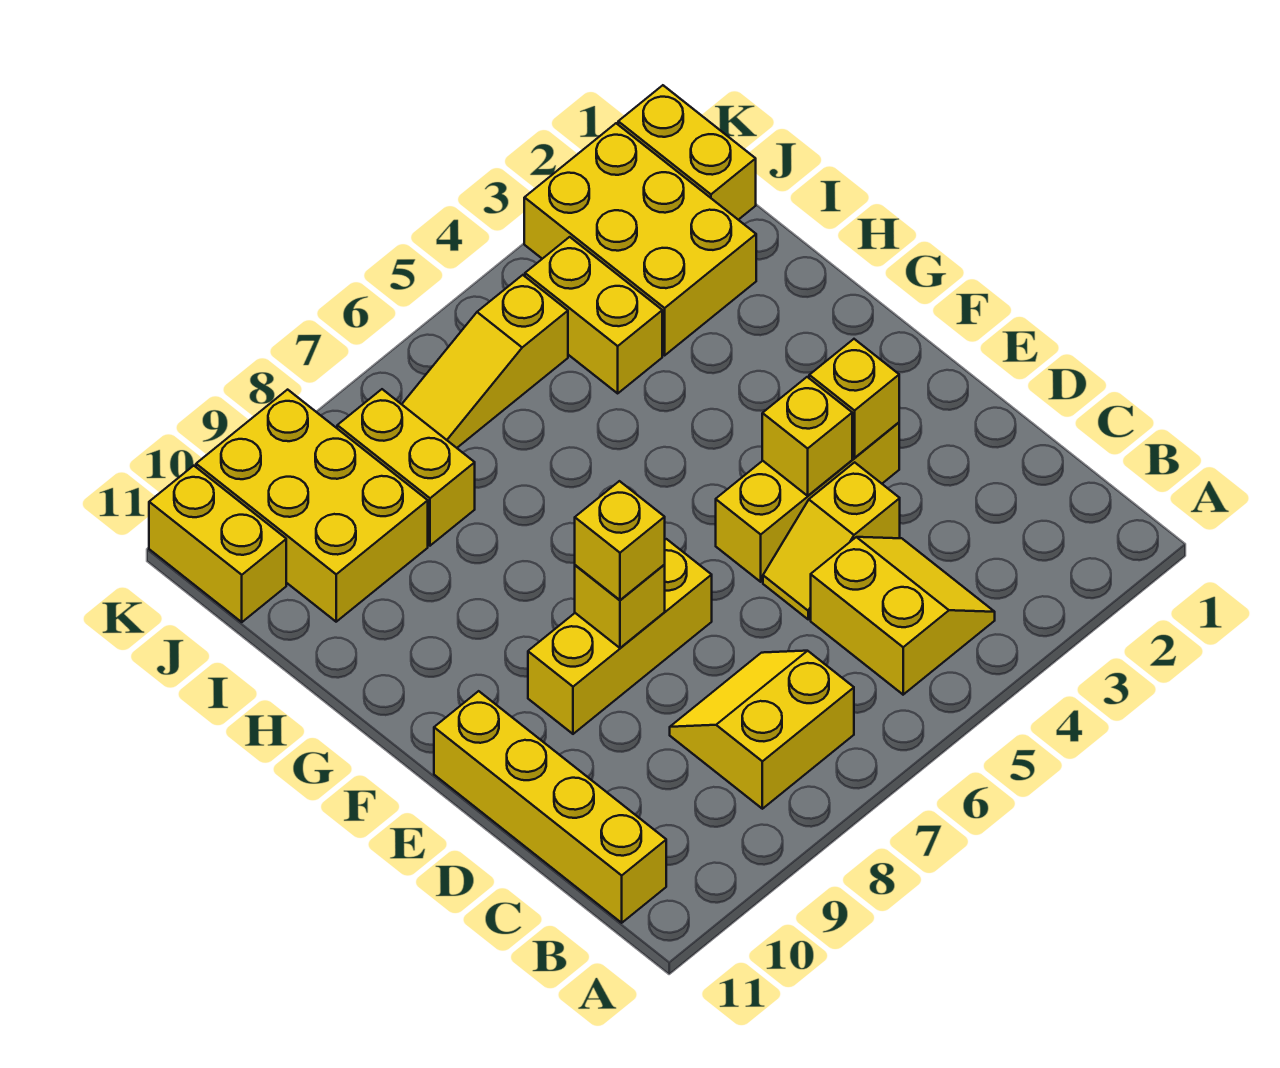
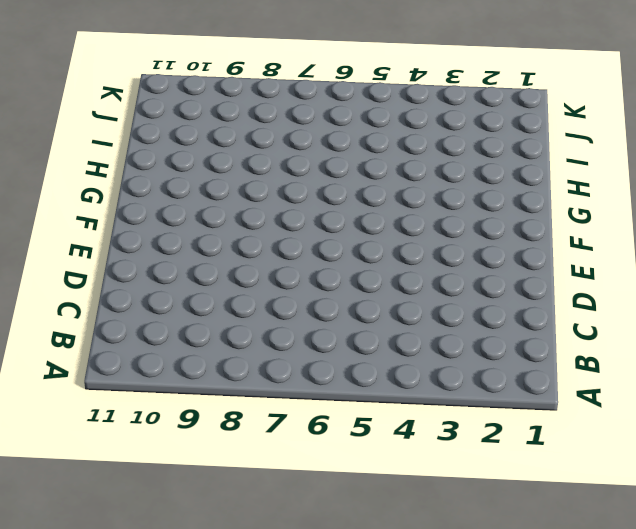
none -> yellow 2x2 slope [811,537,995,695]
none -> yellow 2x2 slope [670,651,854,809]
none -> yellow 1x4 brick [434,691,666,923]

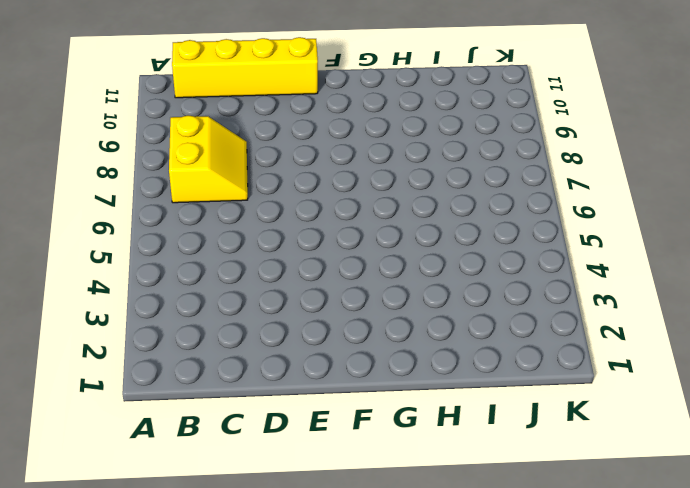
none -> yellow 2x2 slope [811,537,995,695]
none -> yellow 1x2 slope [763,462,900,619]
none -> yellow 1x3 brick [716,423,899,582]

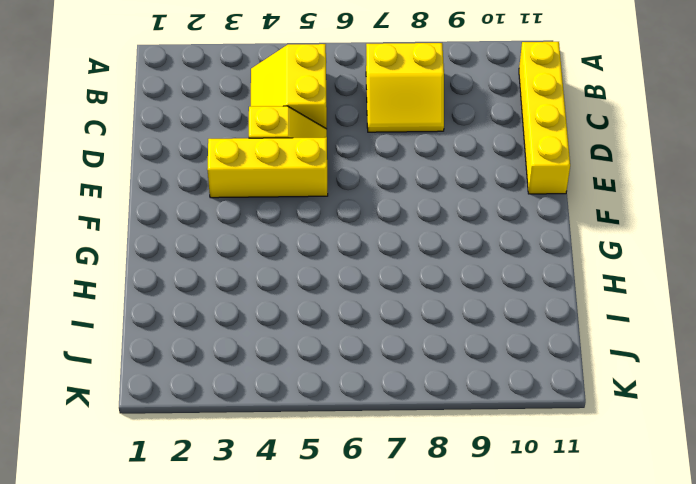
none -> yellow 1x3 brick [528,539,712,734]
none -> yellow 2x3 brick [524,123,756,355]
none -> yellow 1x2 brick [525,237,662,393]

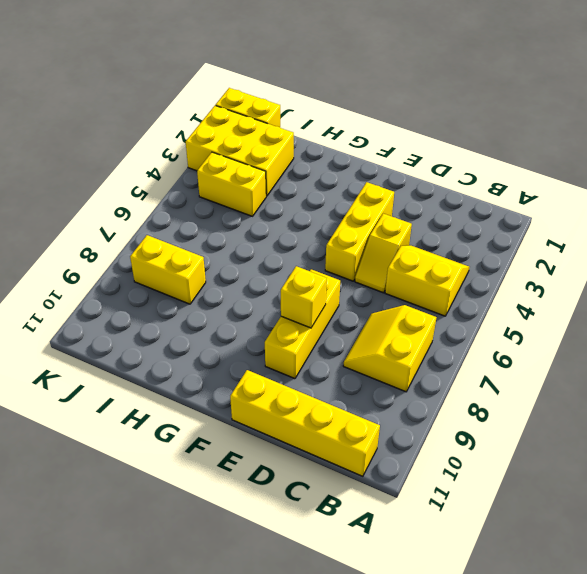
none -> yellow 2x3 brick [196,390,428,622]
none -> yellow 1x3 slope [402,275,568,448]
none -> yellow 1x2 brick [149,466,286,622]

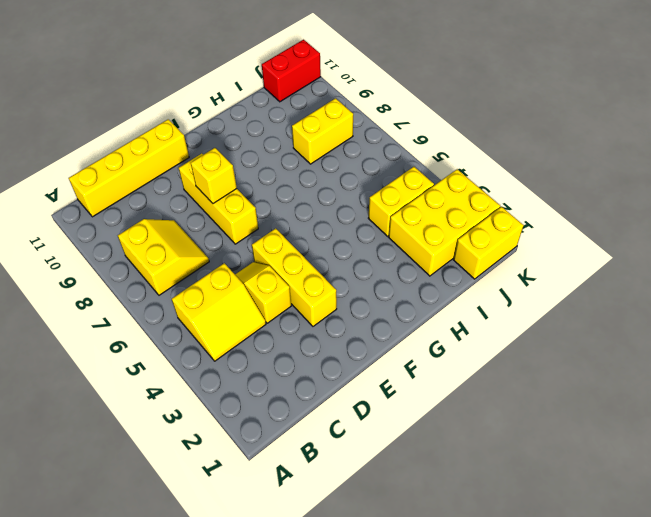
red 1x2 brick [262,40,321,102] -> yellow 1x2 brick [149,466,286,622]
none -> yellow 2x3 brick [196,390,428,622]
none -> yellow 1x3 slope [402,275,568,448]
none -> yellow 1x1 brick [809,339,899,458]

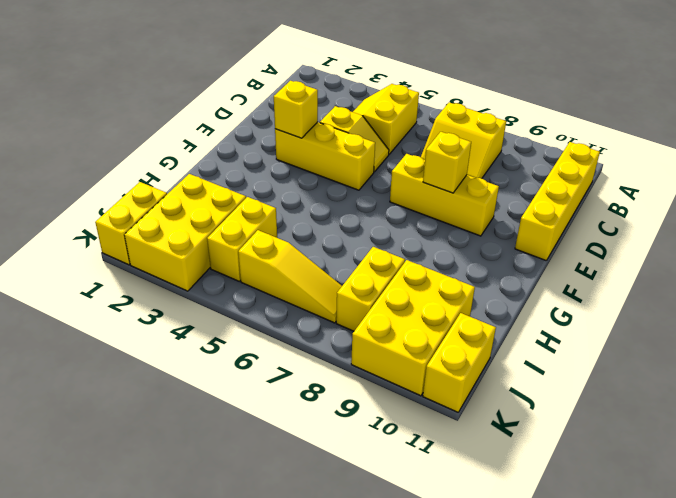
none -> yellow 1x1 brick [762,377,852,496]
none -> yellow 1x1 brick [575,481,665,600]

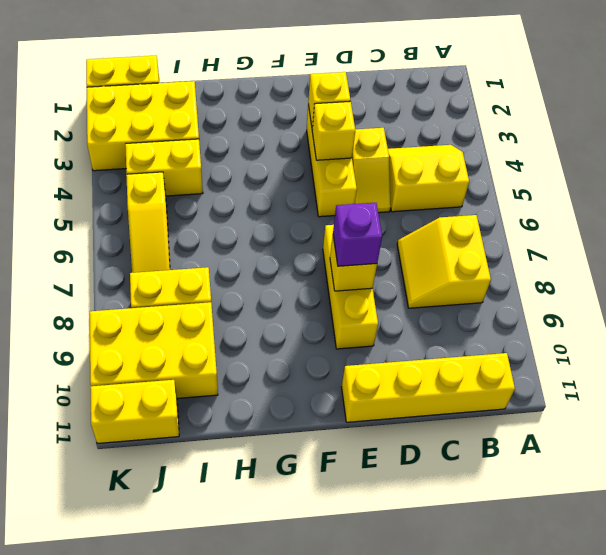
purple 1x1 brick [333,203,382,266] -> yellow 1x1 brick [575,481,665,600]

